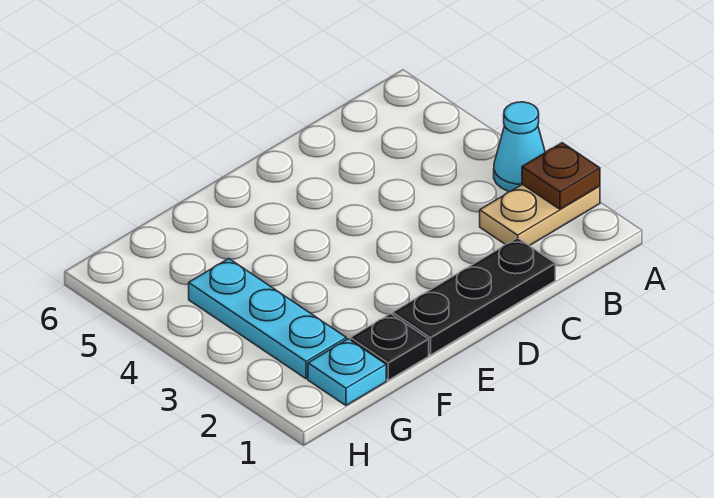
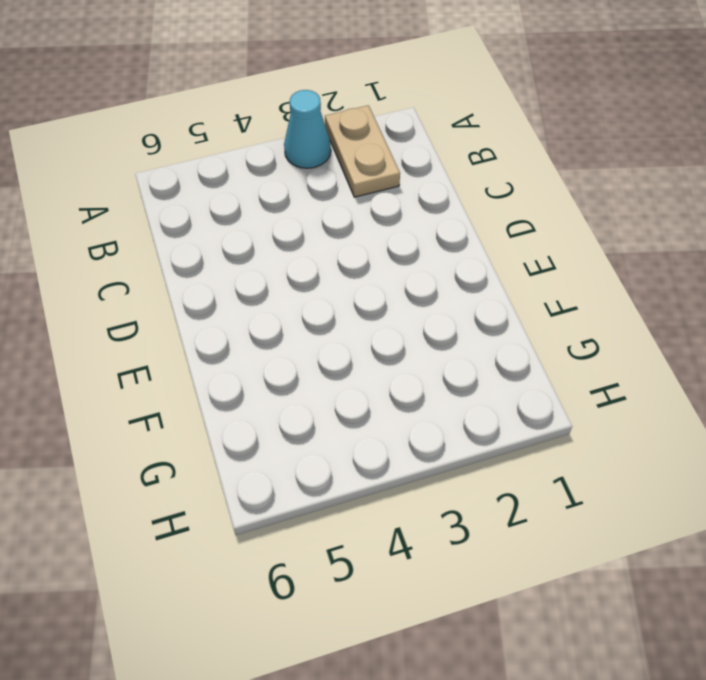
none -> black 1x3 plate [393,238,555,355]
none -> black 1x1 plate [350,314,429,380]

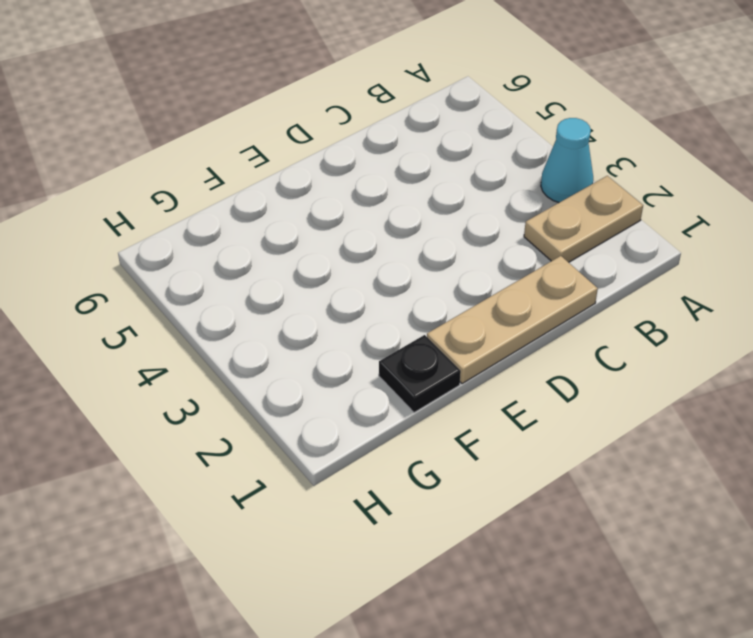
tan 1x3 plate [427,256,598,384] -> black 1x3 plate [393,238,555,355]
none -> cyan 1x1 plate [308,339,386,405]
none -> cyan 1x3 plate [189,259,346,379]

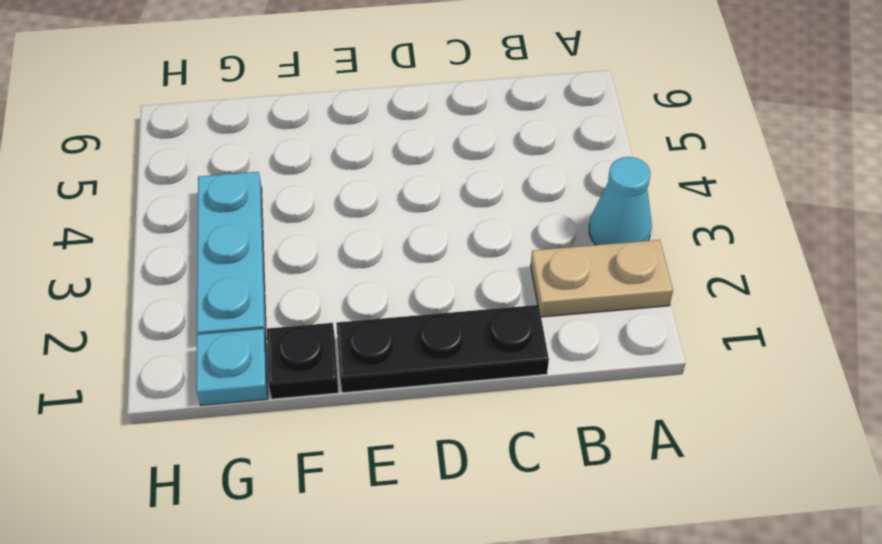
none -> brown 1x1 plate [522,143,600,209]

